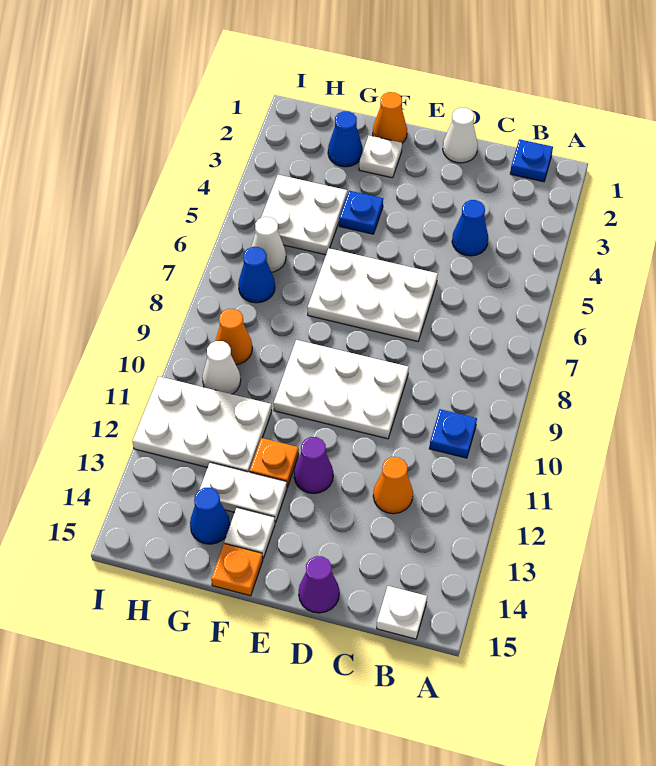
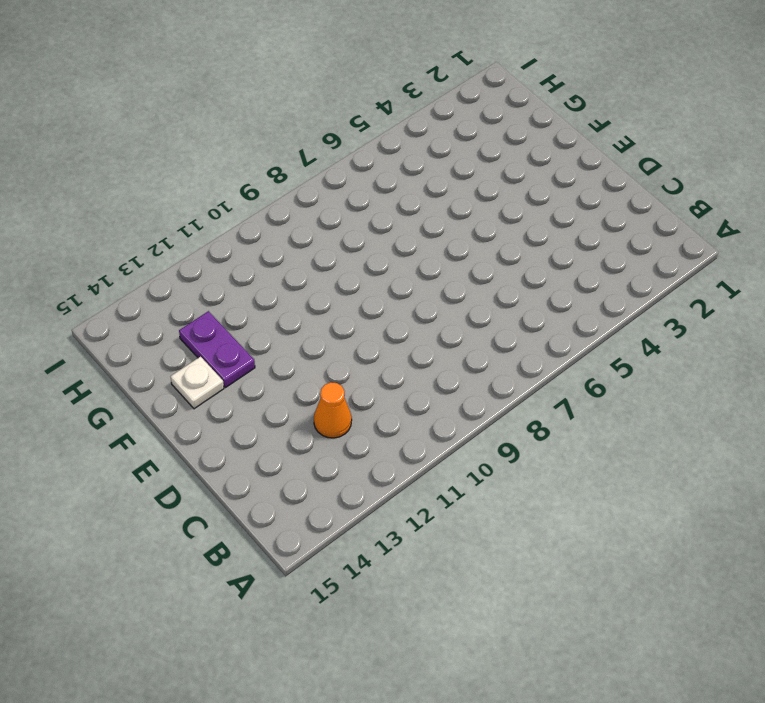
purple 1x2 plate [179,311,255,388] -> white 1x2 plate [200,462,287,523]
none -> blue 1x1 plate [510,139,553,182]
none -> blue 1x1 plate [429,409,477,458]
none -> white 1x1 plate [377,586,427,639]

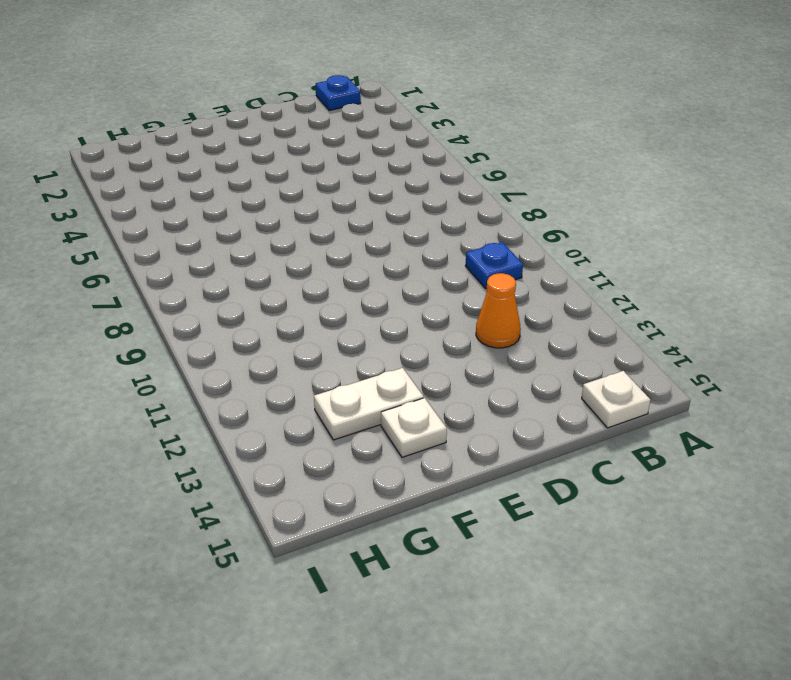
none -> blue 1x1 cone [452,200,488,256]
none -> white 1x1 cone [443,108,478,163]
none -> white 2x3 plate [308,248,438,341]

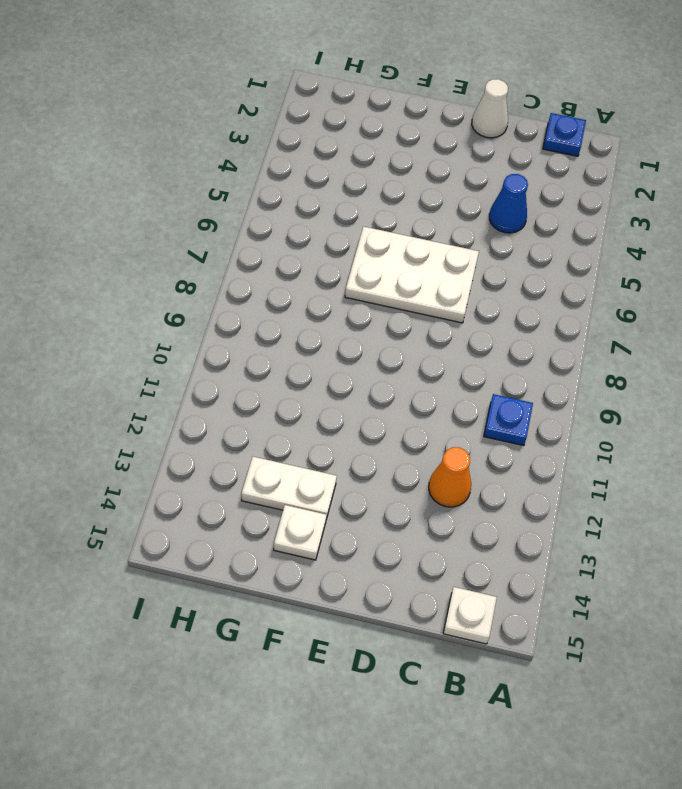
none -> white 2x3 plate [274,340,409,439]
none -> purple 1x1 cone [299,556,339,613]
none -> purple 1x1 cone [294,437,333,494]

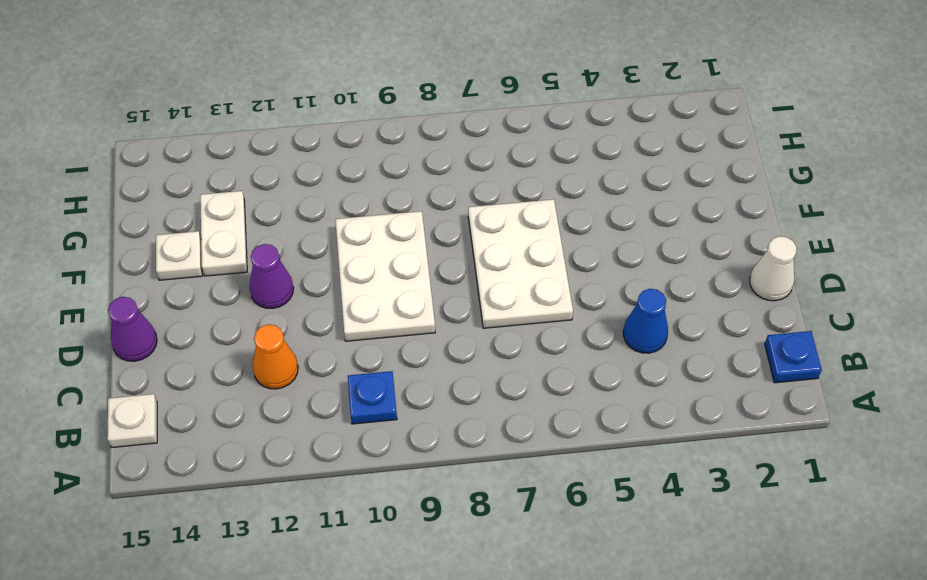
none -> orange 1x1 cone [373,92,407,143]
none -> white 1x1 plate [359,136,402,178]
none -> blue 1x1 plate [339,191,383,234]

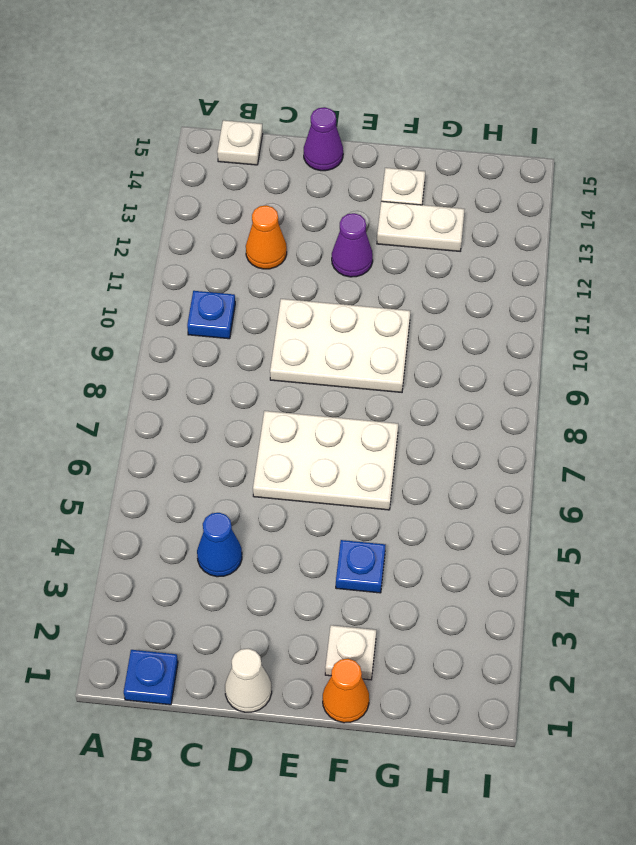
none -> orange 1x1 plate [250,438,299,487]
none -> orange 1x1 plate [211,543,263,596]
none -> blue 1x1 cone [328,111,363,167]

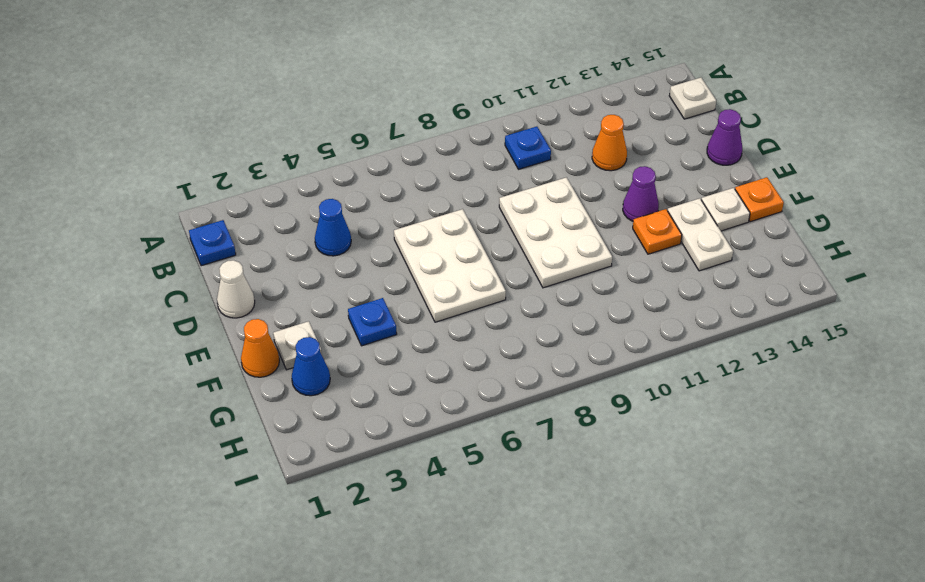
none -> white 2x2 plate [261,175,347,255]
none -> white 2x3 plate [133,376,272,472]
none -> blue 1x1 cone [190,488,230,544]

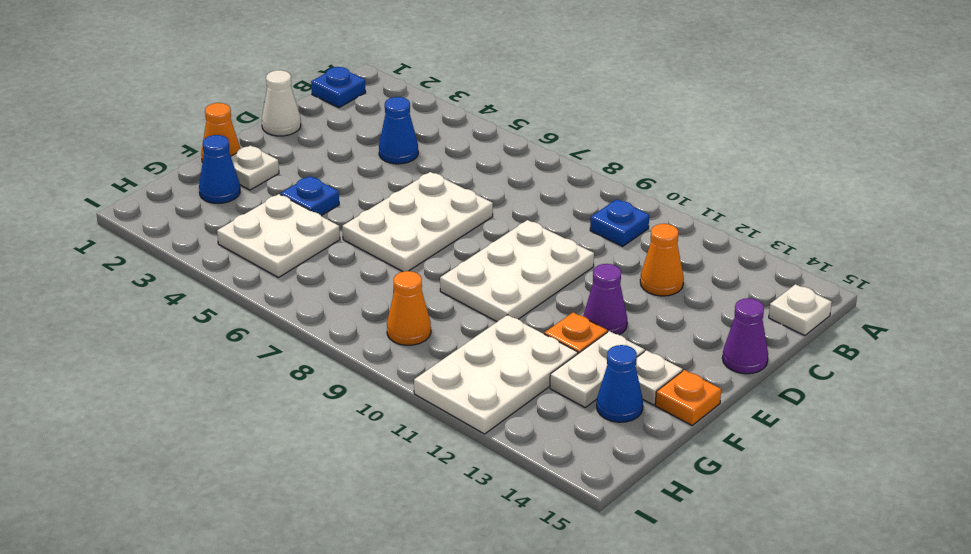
none -> white 1x1 cone [252,217,286,272]
none -> blue 1x1 cone [238,247,275,303]
none -> white 1x1 cone [202,341,241,394]

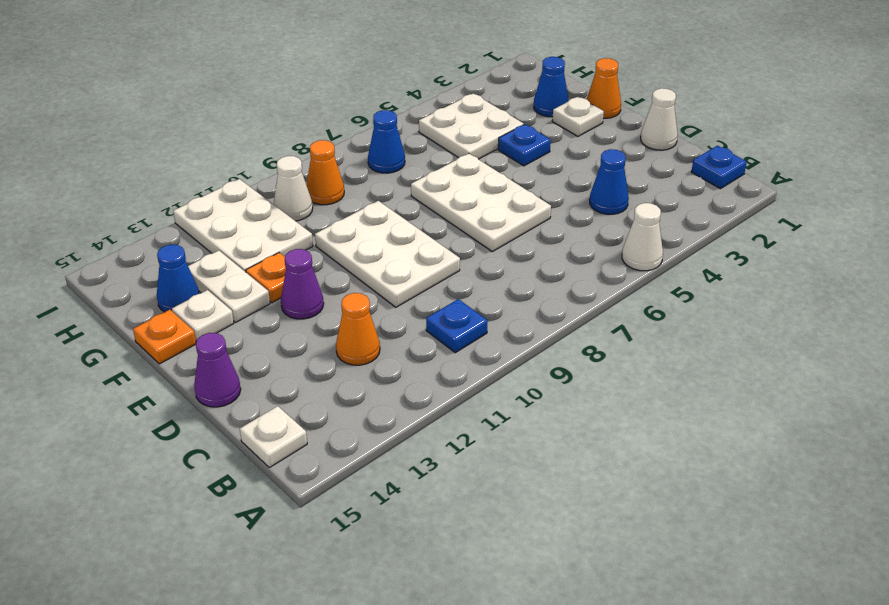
white 1x1 cone [622,203,663,271] -> white 1x1 cone moved to [252,217,286,272]

